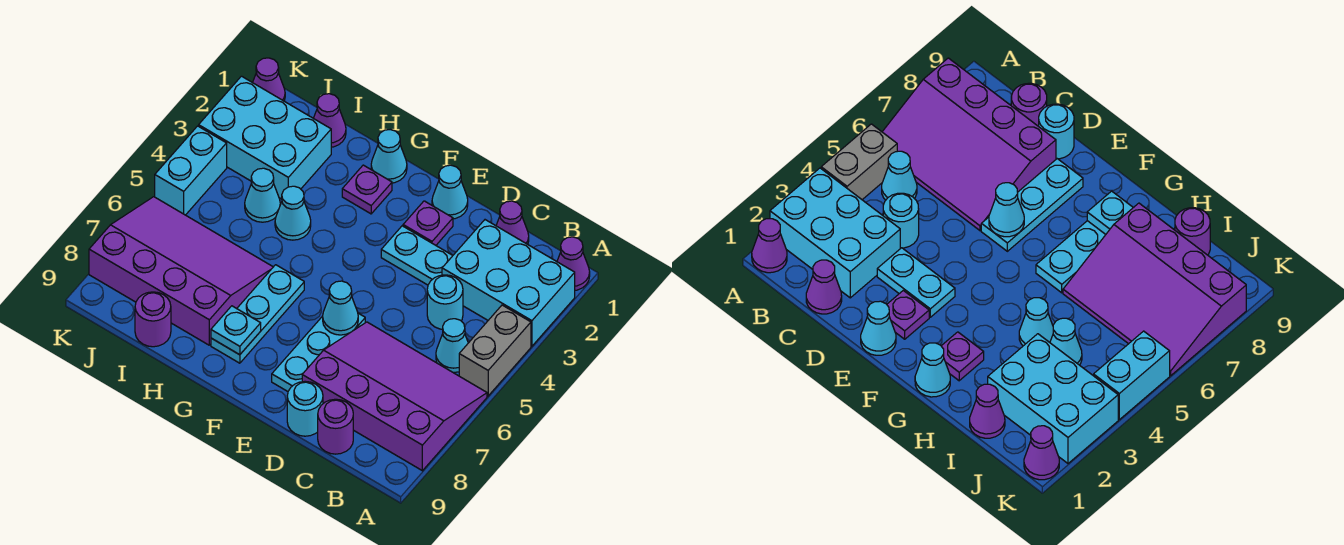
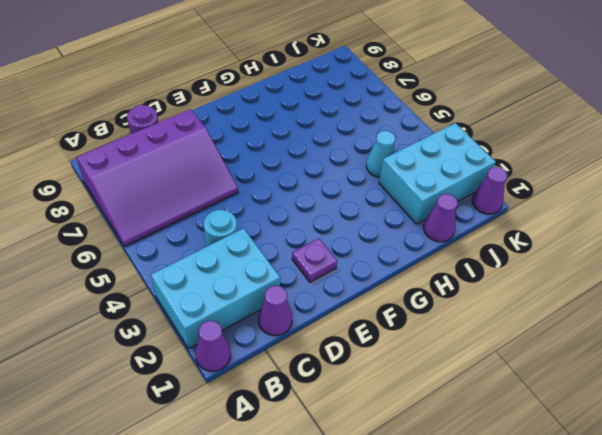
none -> grey 1x2 brick [459,305,531,396]
none -> cyan 1x1 cone [436,319,468,373]
none -> cyan 1x2 plate [381,226,453,285]

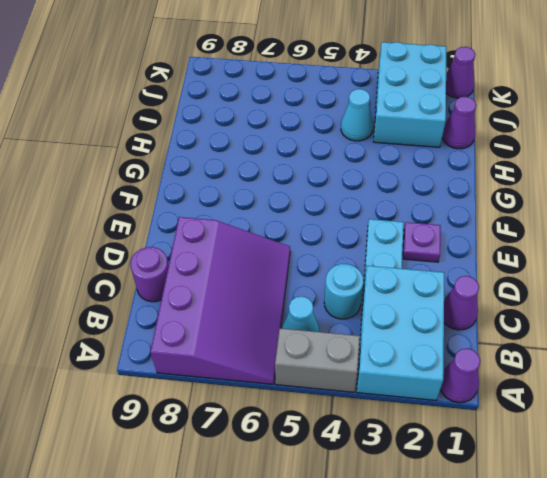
none -> cyan 1x1 round brick [287,381,323,436]
none -> cyan 1x1 cone [432,165,468,219]
none -> cyan 1x3 plate [272,313,365,391]

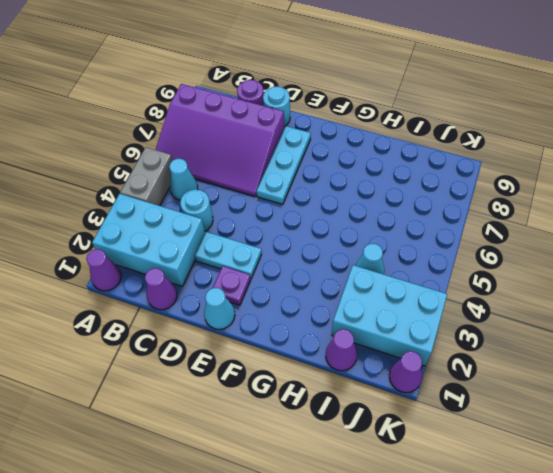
none -> cyan 1x1 cone [371,130,407,183]
none -> purple 1x1 plate [342,165,392,214]
none -> cyan 1x3 plate [211,265,304,363]

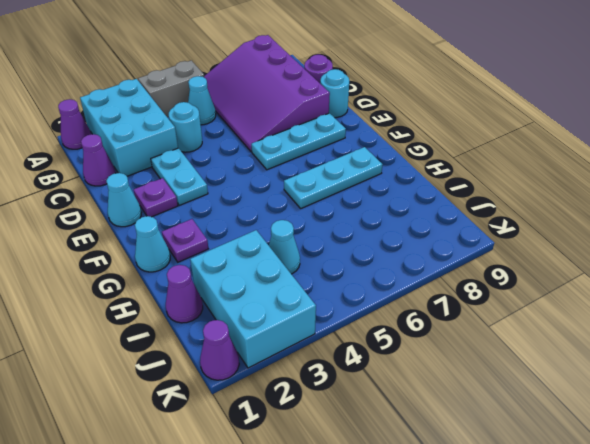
none -> cyan 1x1 cone [275,186,311,240]
none -> purple 3x4 slope [89,197,273,345]
none -> purple 1x1 round brick [135,292,171,347]

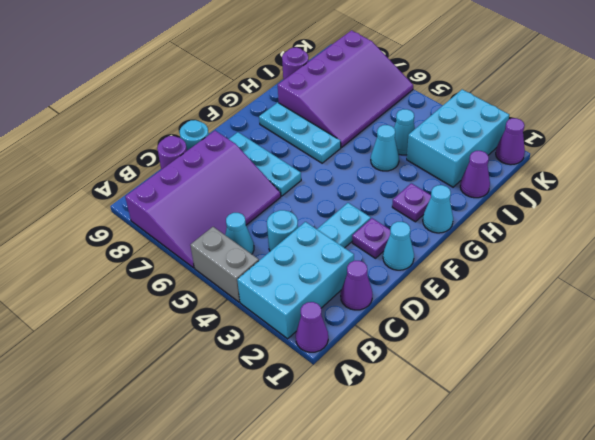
none -> cyan 1x2 brick [155,126,227,215]
none -> cyan 1x1 cone [323,281,358,335]
none -> cyan 1x1 plate [211,306,261,355]

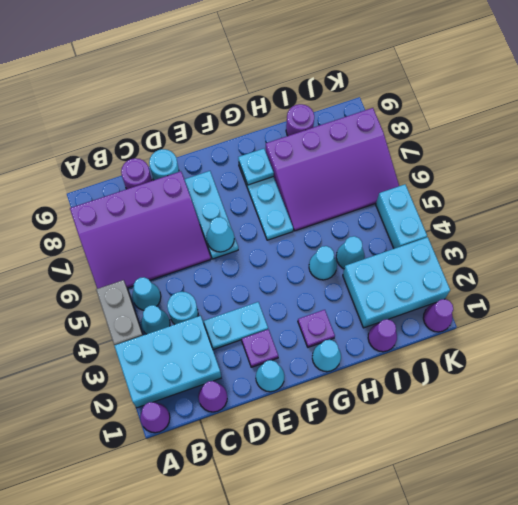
cyan 1x1 cone [141,305,170,334] -> none

